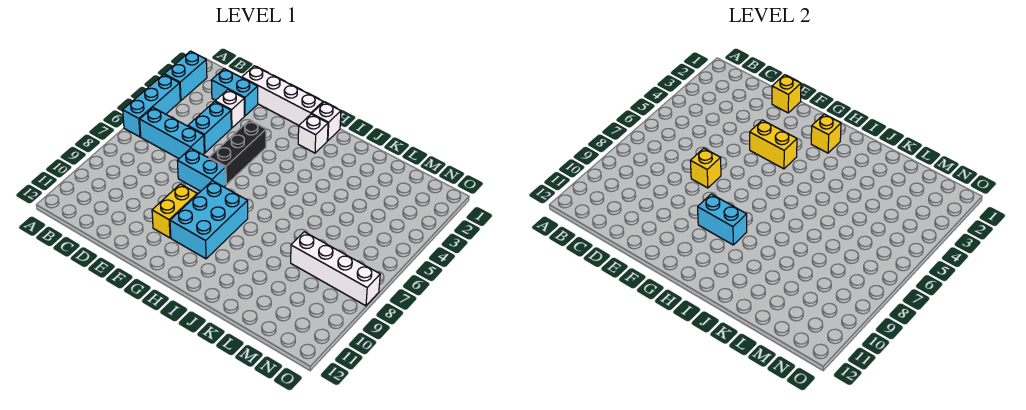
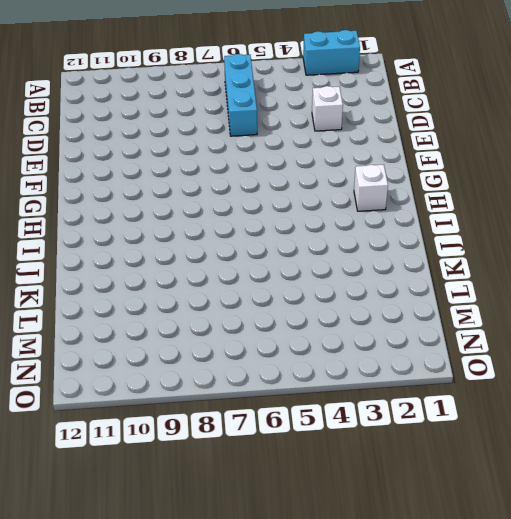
none -> cyan 1x3 brick [123,74,180,137]
none -> cyan 1x2 brick [211,69,258,116]
none -> white 1x4 brick [242,66,323,125]

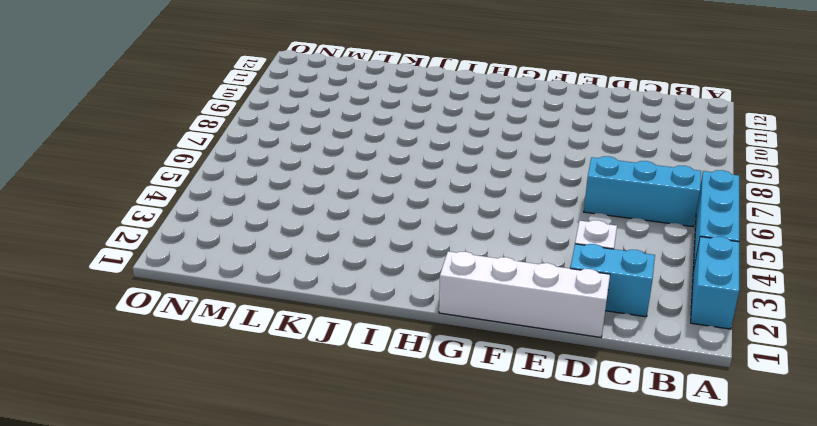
none -> cyan 1x2 brick [188,102,231,153]
none -> cyan 1x2 brick [177,148,226,191]
none -> black 1x3 brick [209,120,266,185]

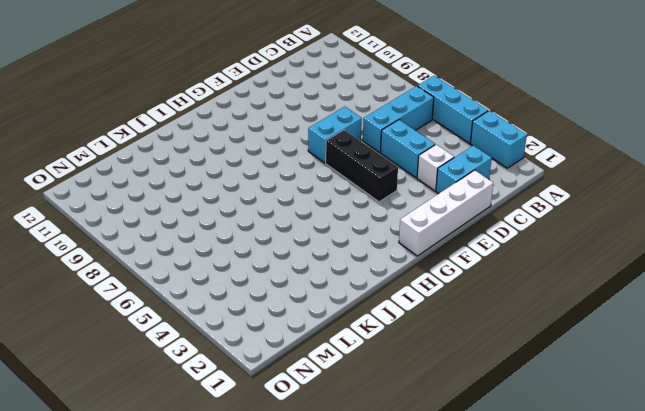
none -> yellow 1x2 brick [152,184,197,238]
none -> cyan 2x3 brick [170,181,248,259]
none -> white 1x1 brick [312,102,341,141]

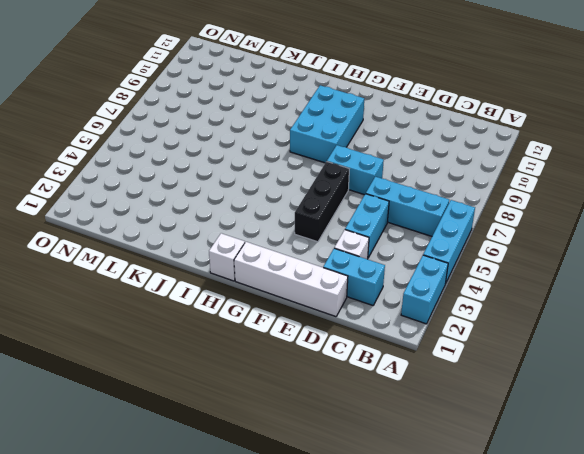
none -> yellow 1x2 brick [152,184,197,238]
none -> white 1x1 brick [298,114,328,153]
none -> white 1x4 brick [291,232,380,306]

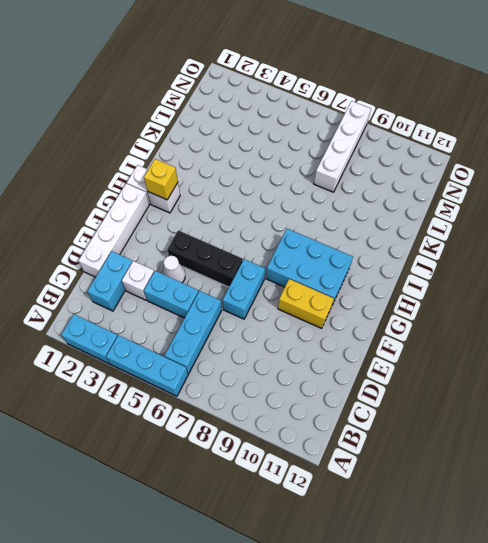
white 1x1 cone [162,256,185,283] -> none
none -> yellow 1x1 brick [772,75,801,113]
none -> yellow 1x1 brick [690,148,721,188]
none -> yellow 1x2 brick [750,120,797,169]

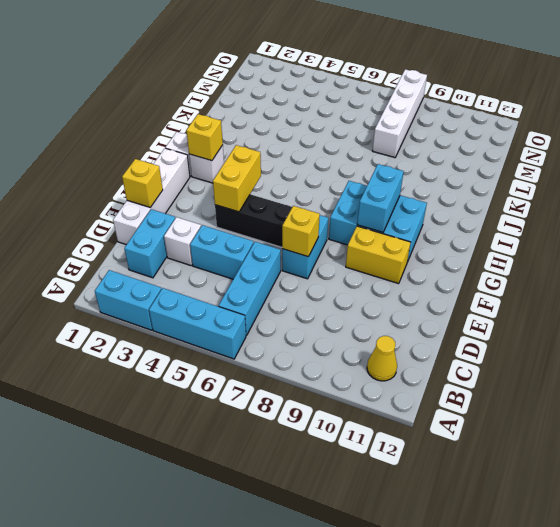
yellow 1x1 cone [367,336,397,381] -> none

